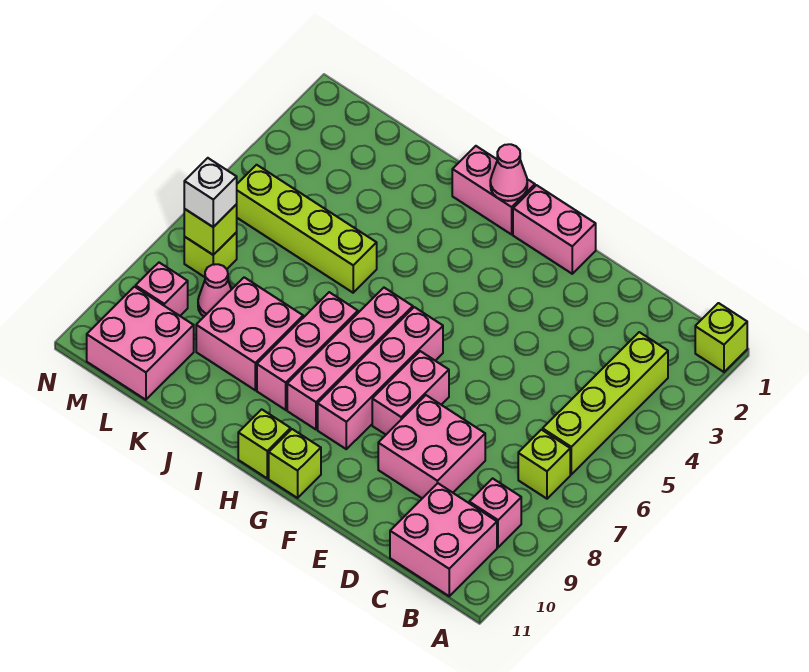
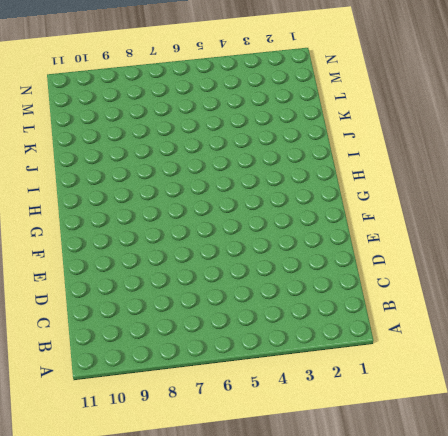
none -> lime 1x1 brick [695,303,747,372]
none -> lime 1x4 brick [543,332,668,474]
none -> lime 1x1 brick [518,430,570,499]

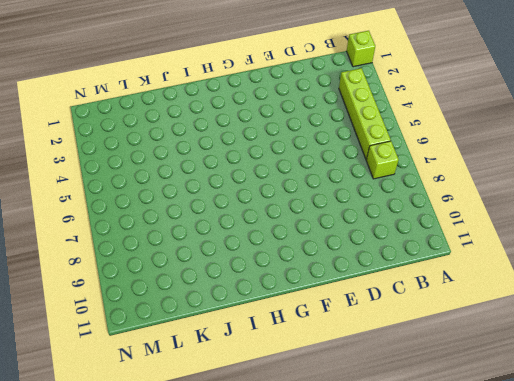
none -> pink 1x1 brick [469,478,521,547]
none -> pink 2x2 brick [390,483,497,596]
none -> pink 2x2 brick [378,395,485,498]

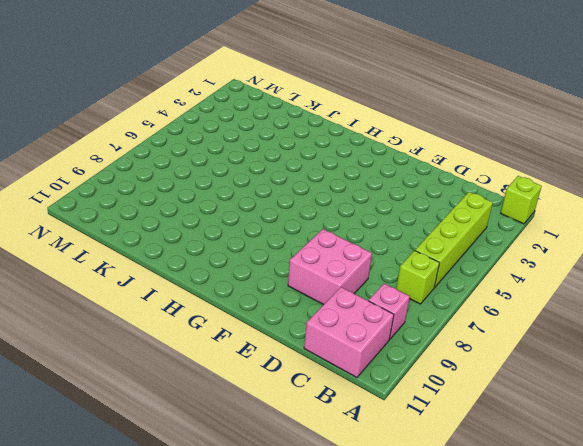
none -> pink 1x2 brick [513,185,596,274]
none -> pink 1x2 brick [372,351,449,435]
none -> pink 1x4 brick [318,307,443,449]

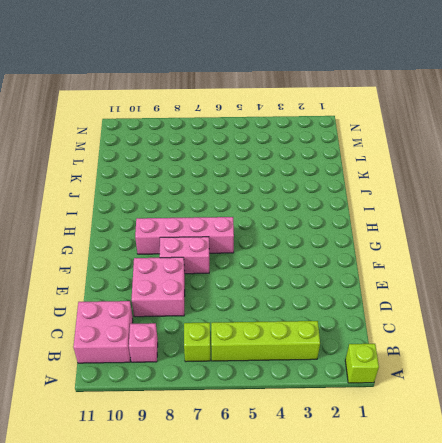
none -> pink 1x2 brick [513,185,596,274]
none -> lime 1x1 brick [269,429,321,498]
none -> pink 1x2 brick [452,146,535,234]

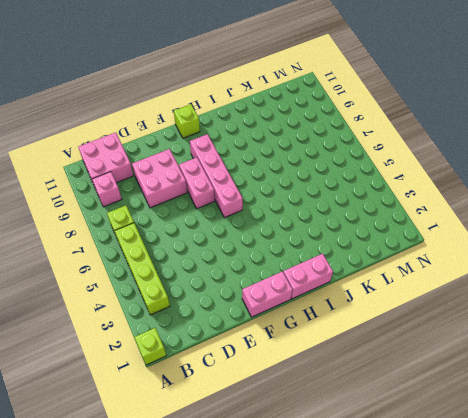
none -> pink 1x4 brick [287,288,413,429]
none -> lime 1x1 brick [238,409,291,478]
none -> pink 1x3 brick [257,292,358,410]

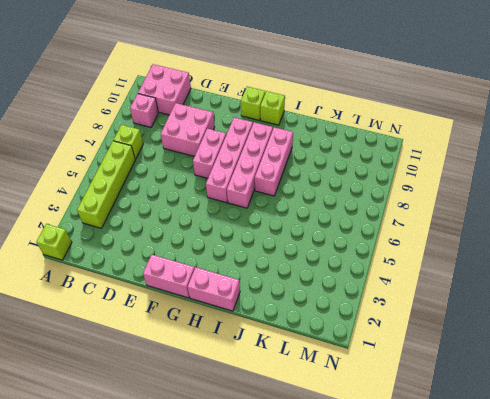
none -> lime 1x4 brick [236,165,377,293]
none -> pink 2x2 brick [196,277,303,390]
none -> pink 1x1 cone [198,264,231,316]

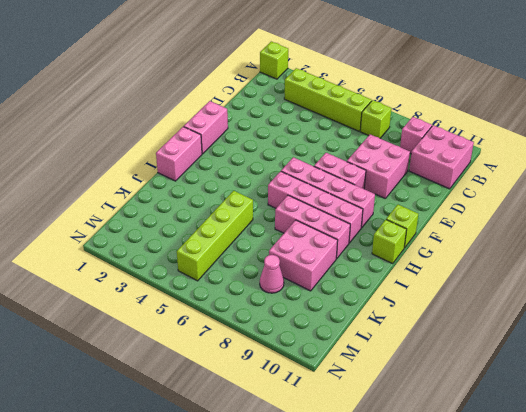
none -> pink 2x2 brick [87,287,194,400]
none -> lime 1x1 brick [184,232,237,277]
none -> pink 1x1 brick [136,263,188,316]

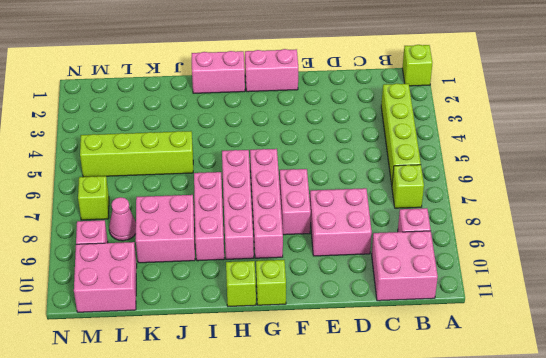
none -> pink 1x1 cone [490,144,527,201]
none -> lime 1x1 brick [184,205,237,255]
none -> white 1x1 brick [184,158,237,227]

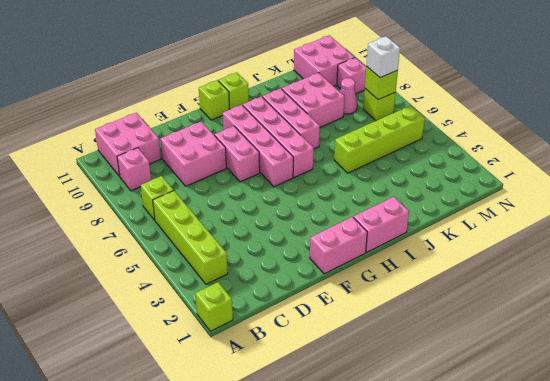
none -> pink 1x1 cone [490,144,527,201]

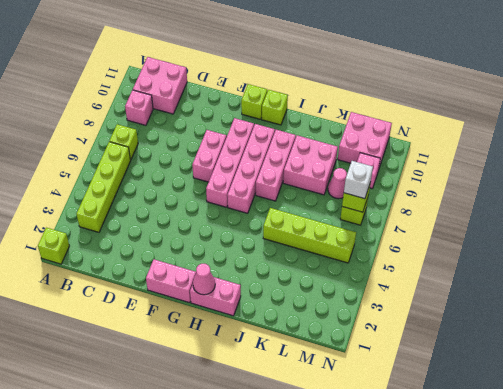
none -> pink 2x2 brick [378,395,485,498]

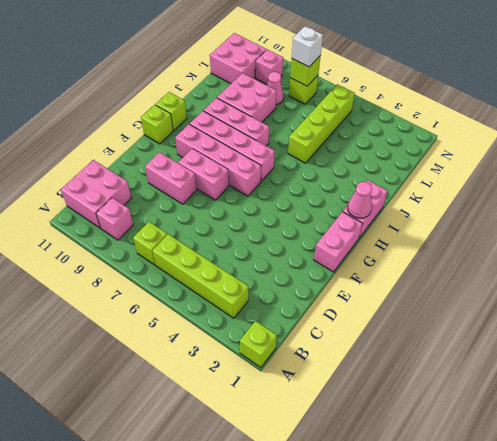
pink 1x2 brick [145,152,197,204] -> pink 2x2 brick [378,395,485,498]

